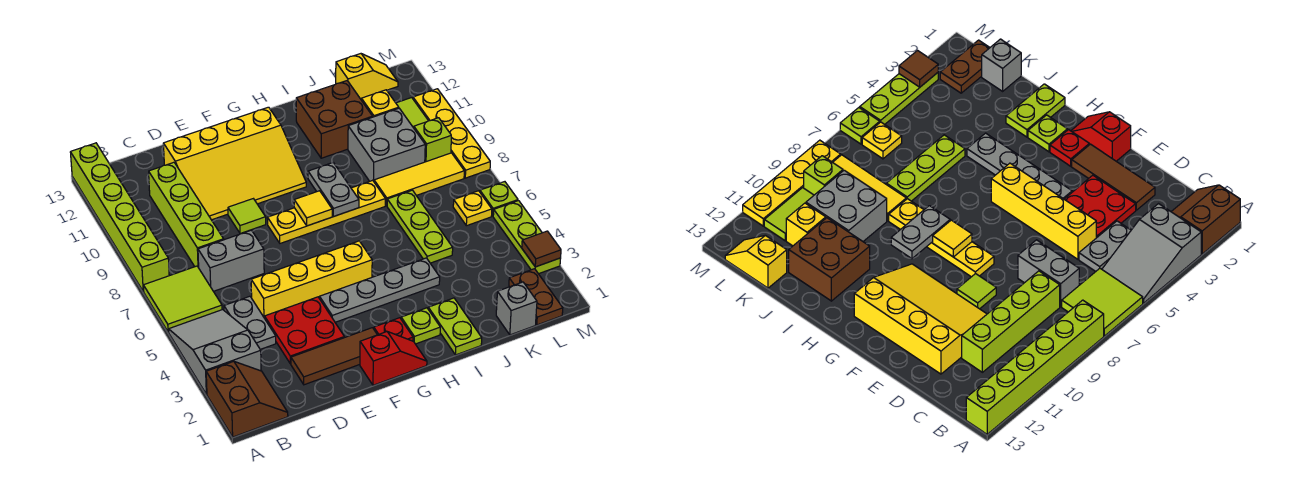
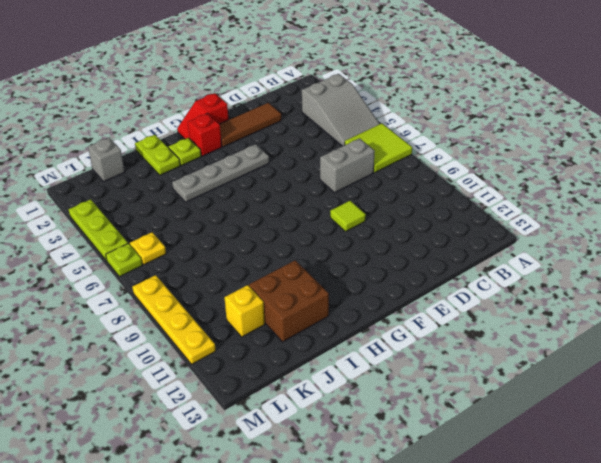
red 1x1 brick [188,113,222,156] -> red 1x1 plate [374,318,413,341]
none -> brown 2x2 slope [206,361,288,437]
none -> lime 1x6 brick [70,143,169,291]
none -> grey 1x2 plate [224,296,276,349]
none -> lime 1x4 brick [149,162,224,268]

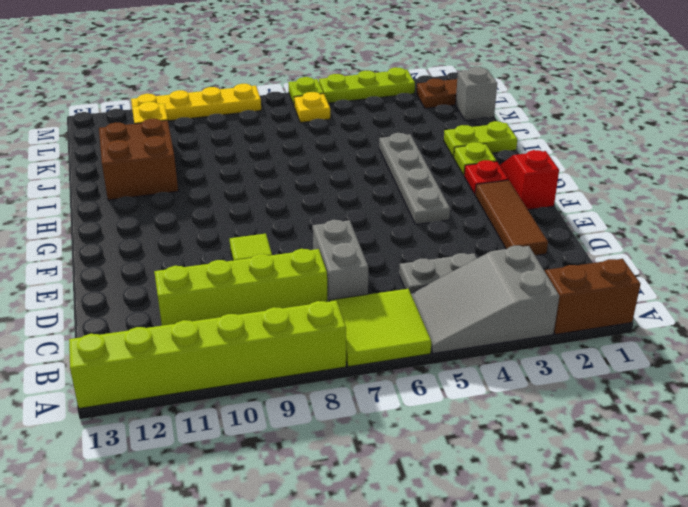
none -> red 2x2 plate [265,297,344,364]
none -> yellow 1x4 brick [251,241,372,318]
none -> yellow 3x4 slope [163,107,306,220]
none -> yellow 1x4 plate [267,180,385,243]

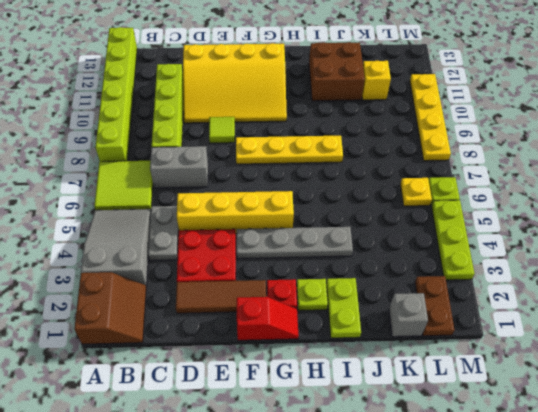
none -> lime 1x3 plate [387,190,453,263]
none -> yellow 1x3 tile [374,153,464,206]
none -> grey 2x2 brick [348,108,425,181]
none -> yellow 1x2 slope [336,54,398,99]

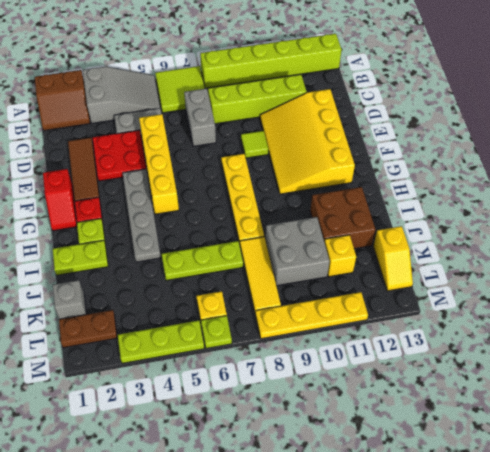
none -> lime 1x1 brick [414,118,451,162]
none -> lime 1x2 tile [396,98,428,128]
none -> yellow 1x1 tile [294,191,332,226]
none -> grey 1x2 plate [308,163,359,216]

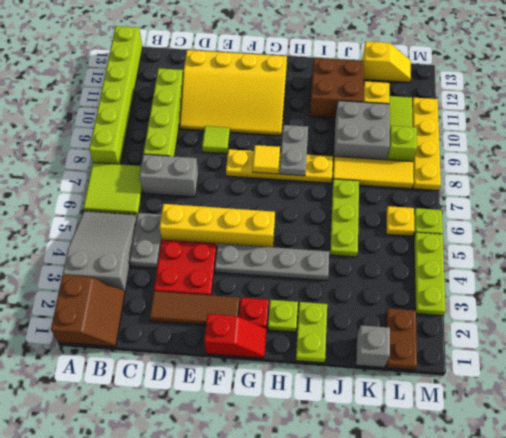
none -> brown 1x1 tile [522,231,561,267]

